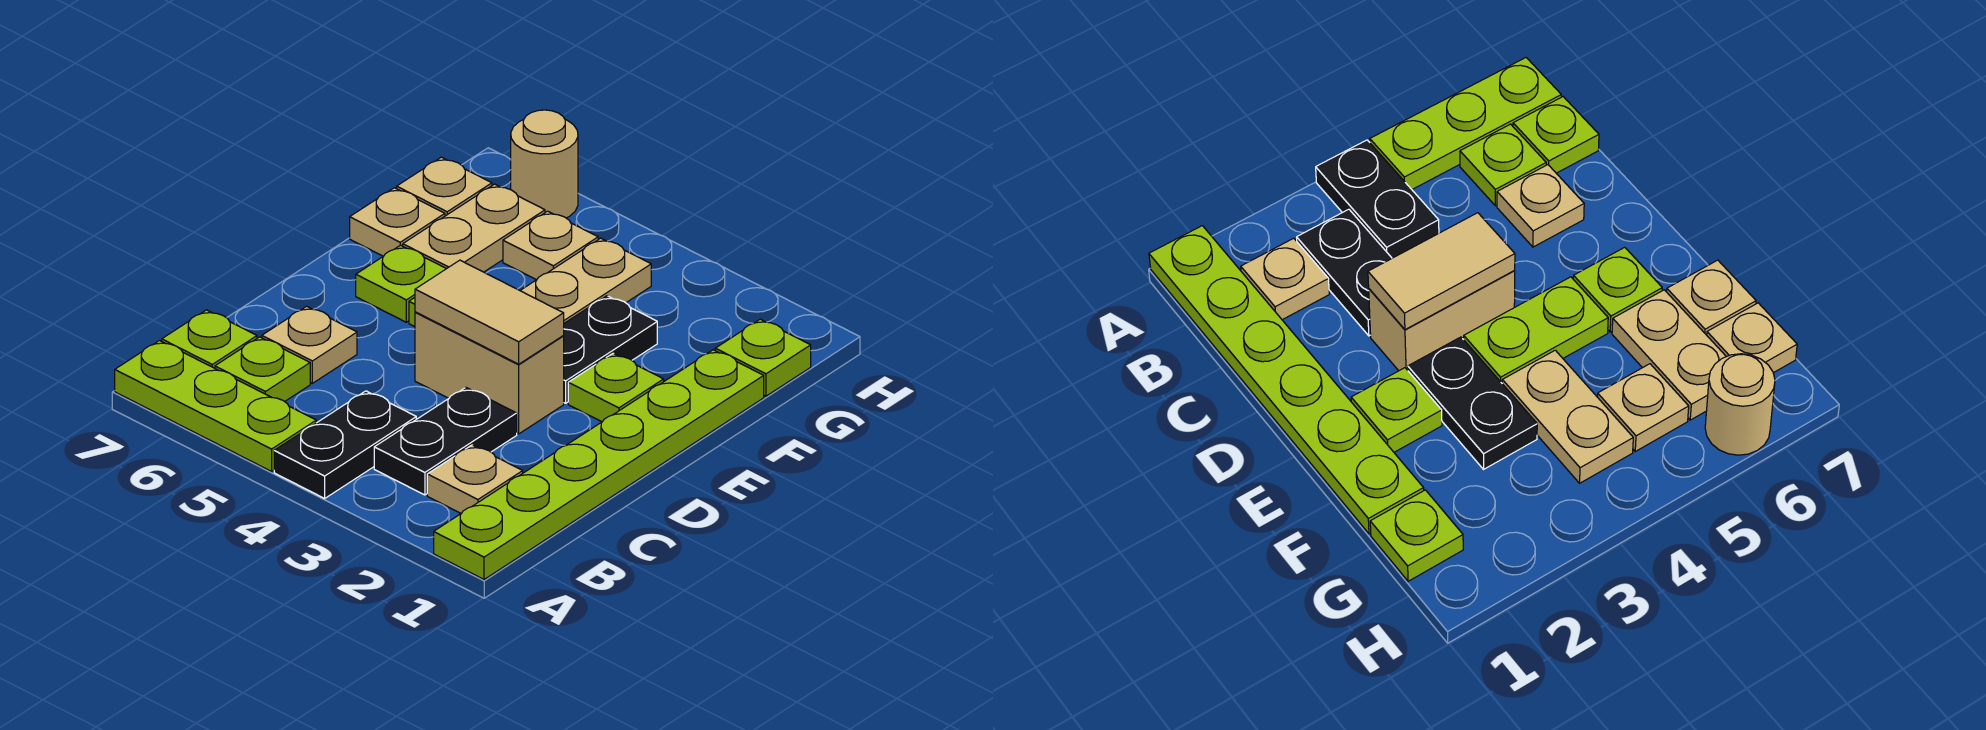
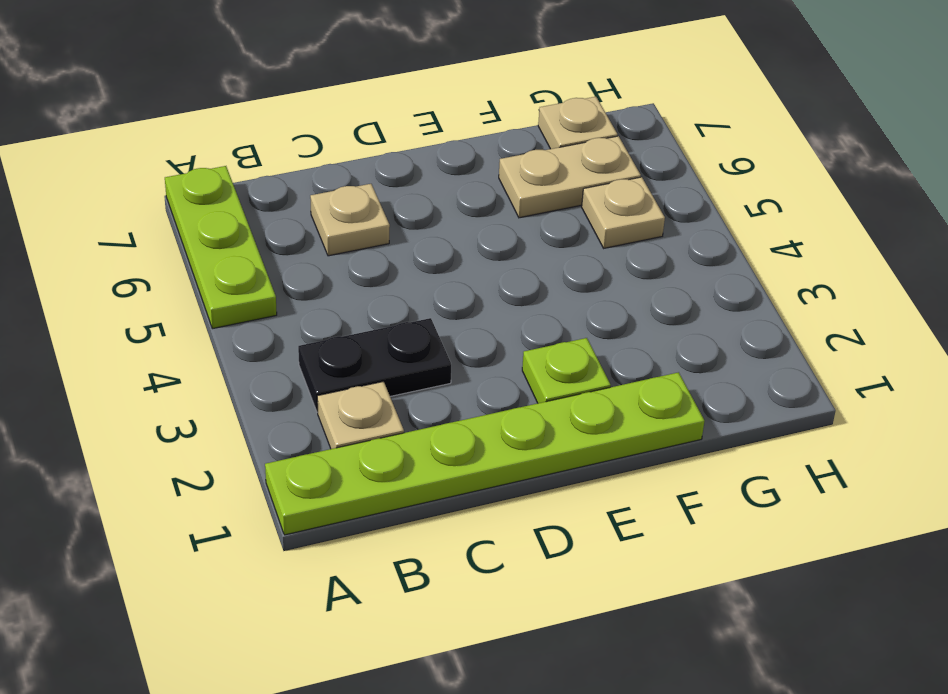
none -> black 1x2 plate [274,391,416,498]
none -> lime 1x1 plate [215,337,310,402]
none -> lime 1x1 plate [162,310,257,368]

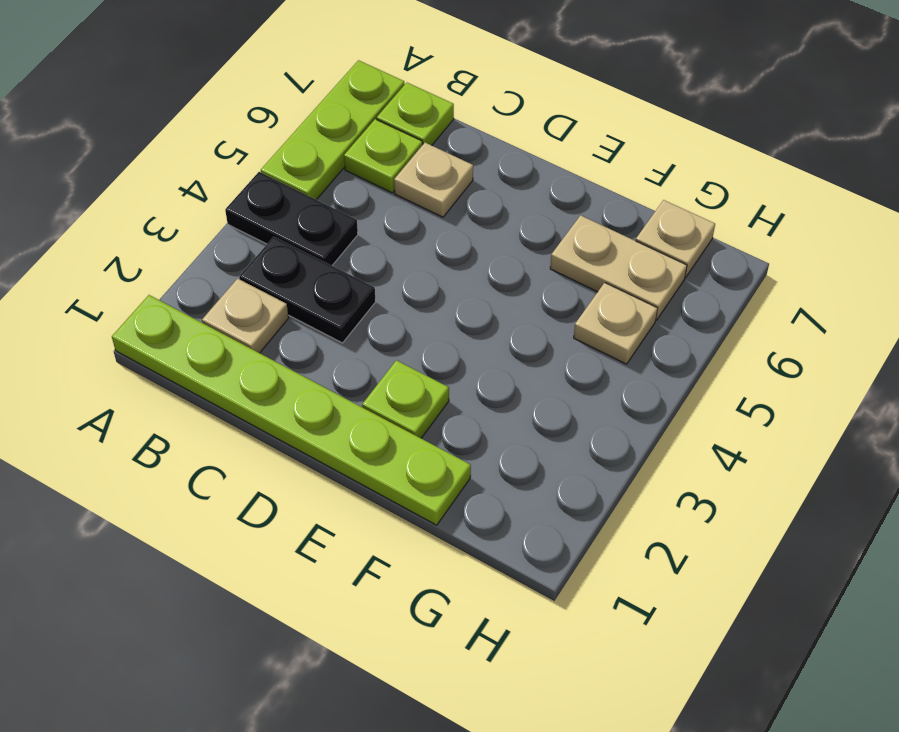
none -> tan 1x2 brick [415,312,564,434]
none -> black 1x2 plate [563,296,657,403]
none -> lime 1x2 plate [1464,277,1608,383]

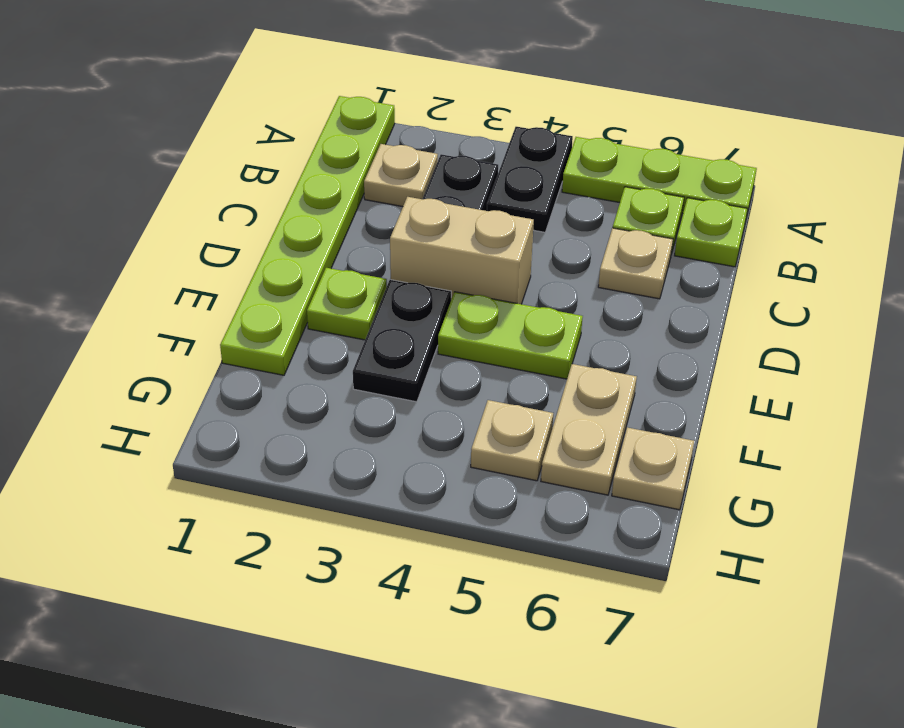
none -> lime 1x1 plate [356,245,446,322]
none -> tan 1x2 plate [520,238,651,323]
none -> tan 1x1 plate [350,188,445,256]

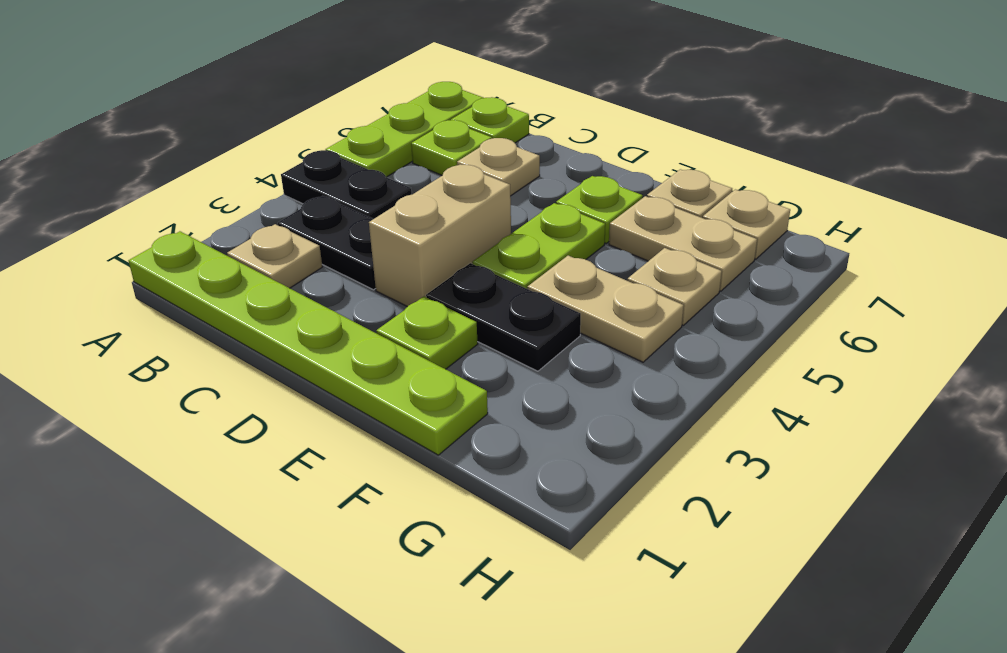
none -> lime 1x1 plate [715,319,811,396]
none -> tan 1x1 round brick [511,110,578,218]
none -> tan 1x2 tile [415,260,564,364]

